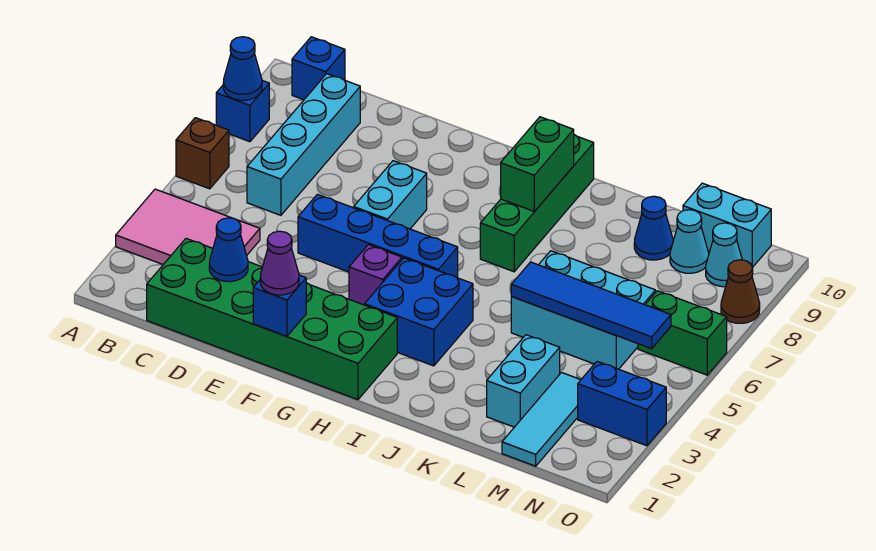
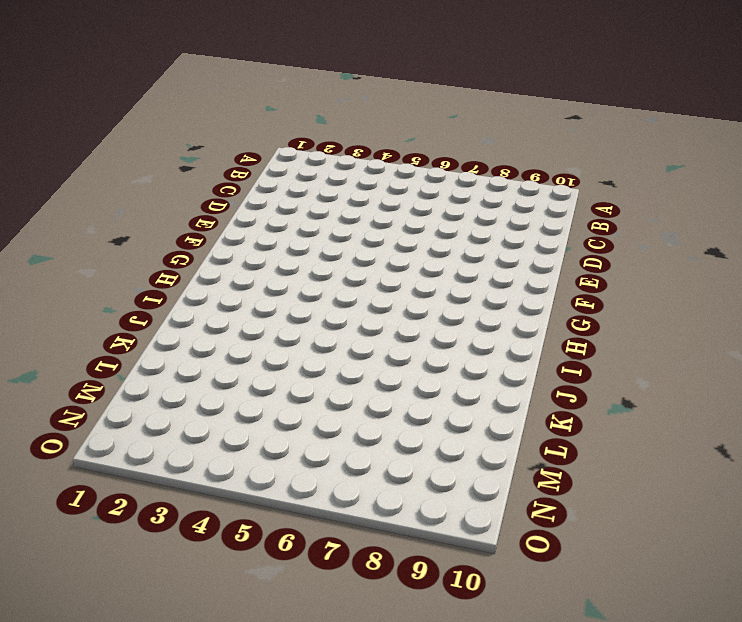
none -> pink 2x3 tile [116,189,260,264]
none -> brown 1x1 brick [176,118,229,189]
none -> blue 1x1 brick [216,81,269,142]

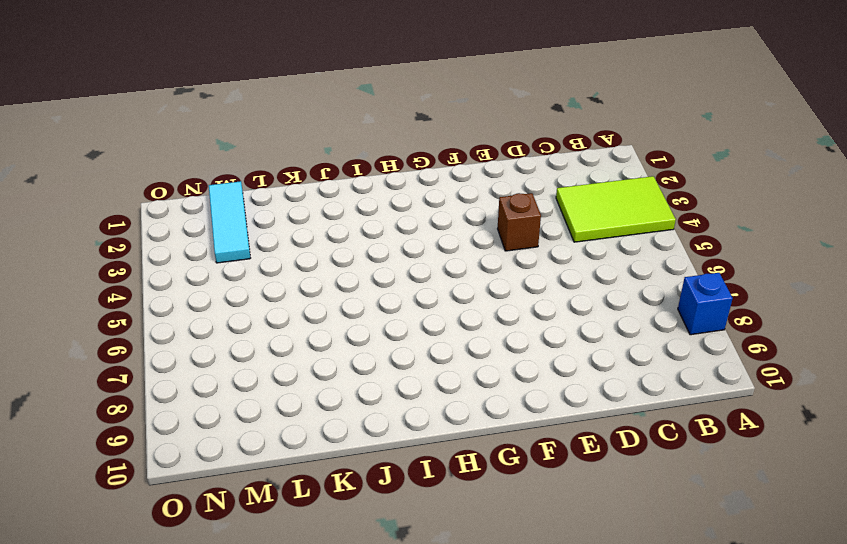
lime 2x3 tile [556,176,676,242] -> pink 2x3 tile [116,189,260,264]
brown 1x1 brick [498,193,541,251] -> brown 1x1 brick moved to [176,118,229,189]
none -> blue 1x1 brick [292,37,345,100]
none -> green 2x6 brick [147,239,397,400]
none -> cyan 1x4 brick [247,74,360,215]

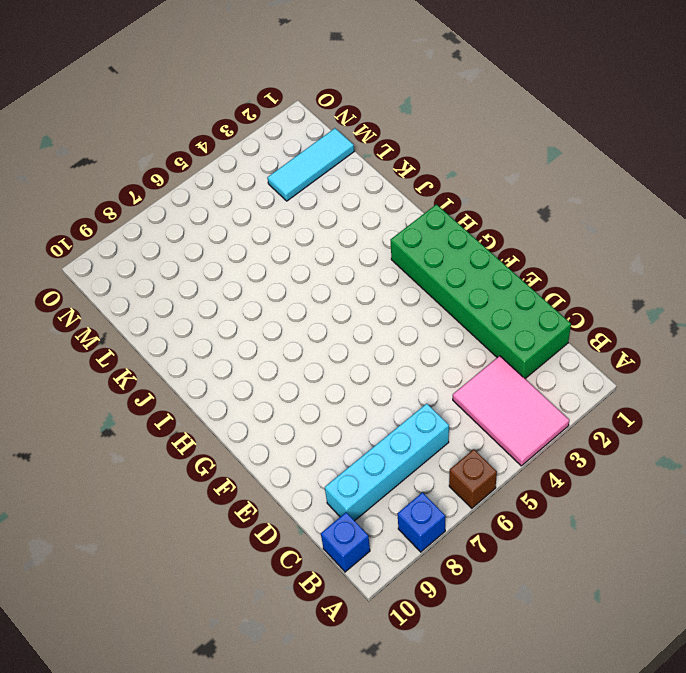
none -> blue 1x4 brick [298,194,458,278]
none -> cyan 1x2 brick [354,161,427,229]
none -> purple 1x1 brick [349,245,402,305]

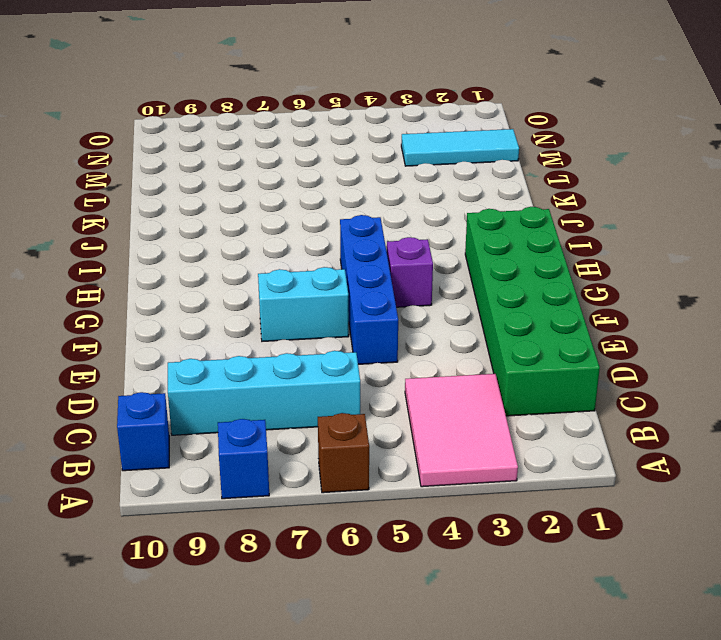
none -> blue 2x2 brick [365,258,473,366]
none -> green 1x4 brick [480,135,594,272]
none -> cyan 2x3 brick [511,251,655,369]

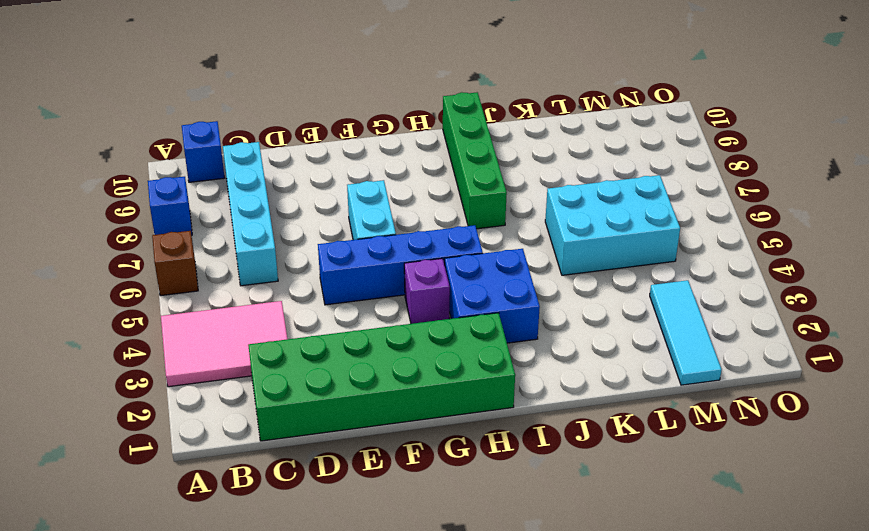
none -> cyan 1x2 brick [487,335,560,427]
none -> blue 1x1 cone [634,196,673,260]
none -> cyan 1x1 cone [670,210,709,273]

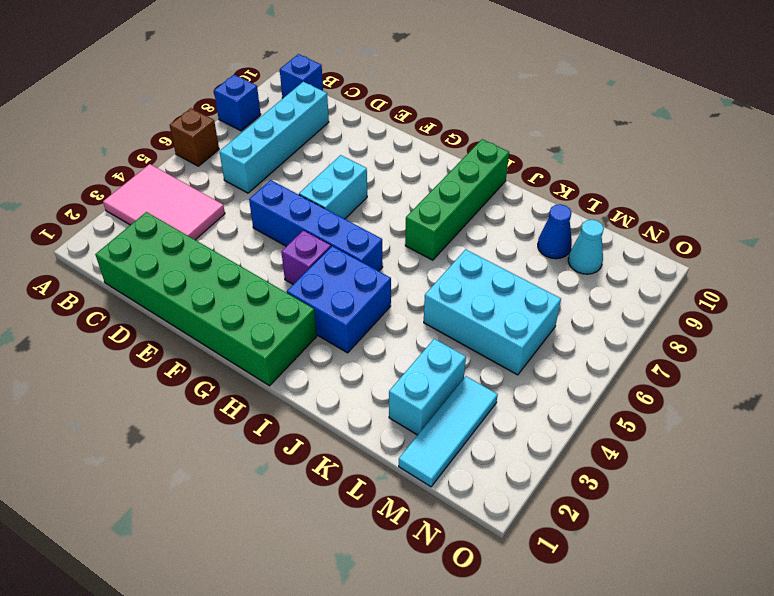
none -> cyan 1x2 brick [683,183,771,267]
none -> blue 1x2 brick [578,361,666,446]
none -> green 1x2 brick [638,291,727,375]

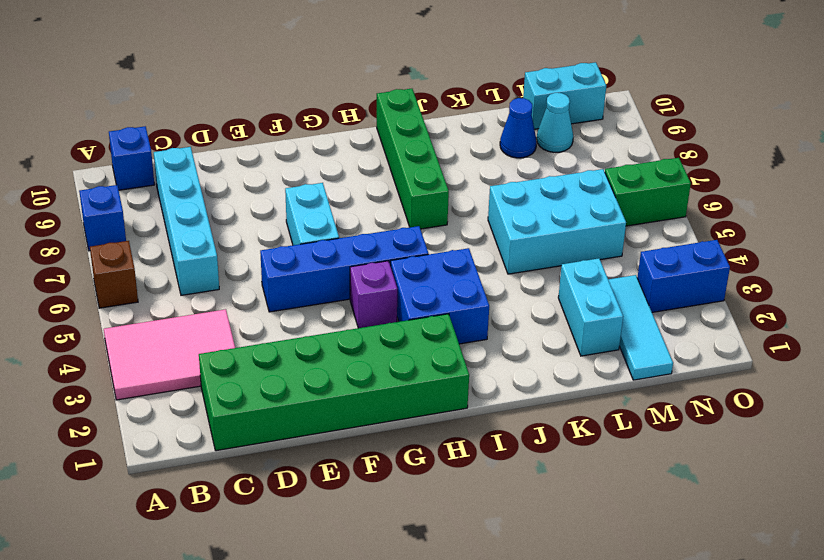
none -> cyan 1x1 cone [706,223,742,287]
none -> brown 1x1 cone [721,260,760,323]
none -> blue 1x1 cone [223,37,262,100]

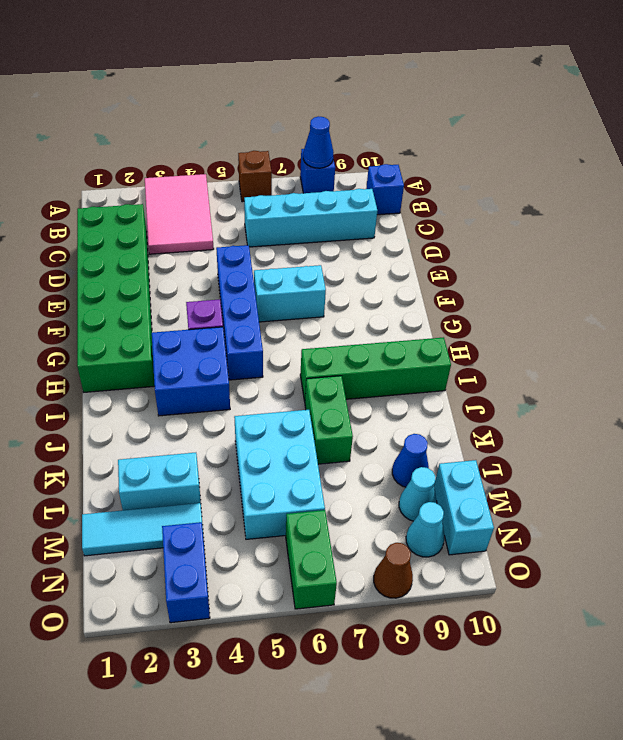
green 1x2 brick [305,376,353,464] -> green 1x2 brick turned to [501,117,574,211]
none -> blue 1x1 cone [209,218,248,282]
none -> blue 1x1 brick [253,275,306,336]
none -> blue 1x4 tile [511,262,671,349]

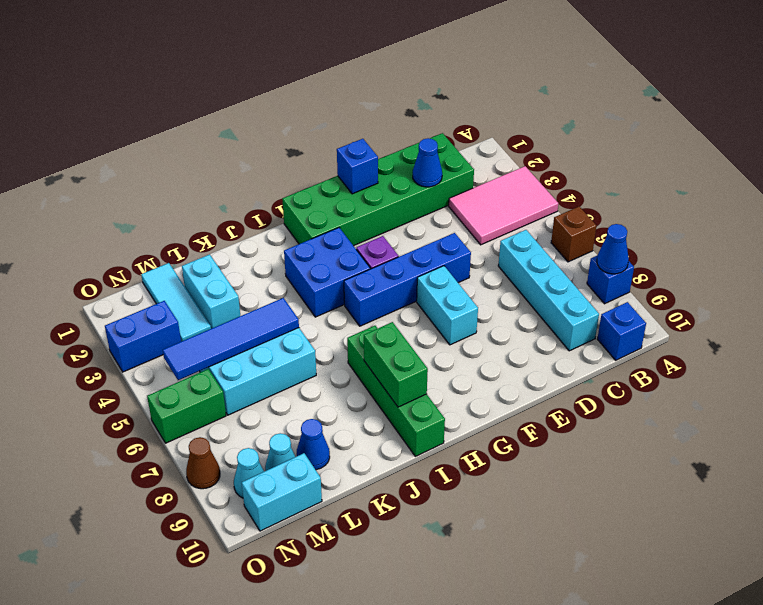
none -> purple 1x1 cone [260,231,299,295]

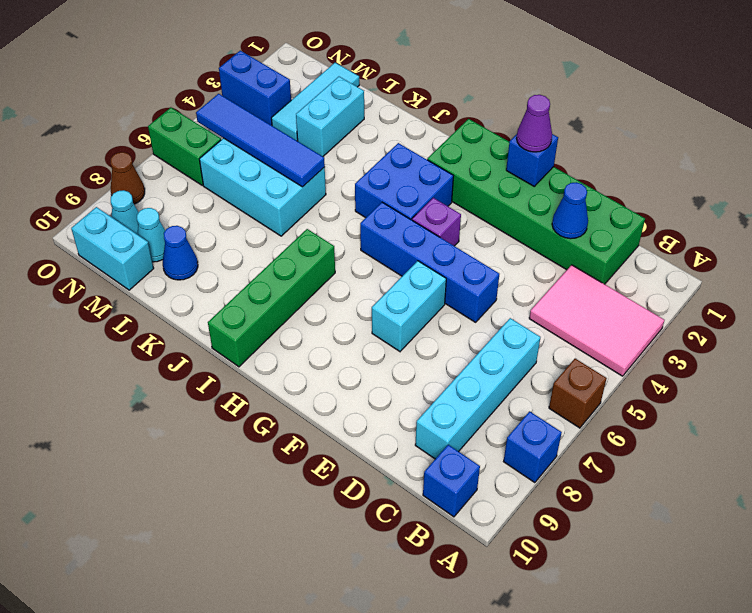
none -> blue 1x1 cone [223,37,262,100]
none -> green 1x2 brick [501,117,574,211]

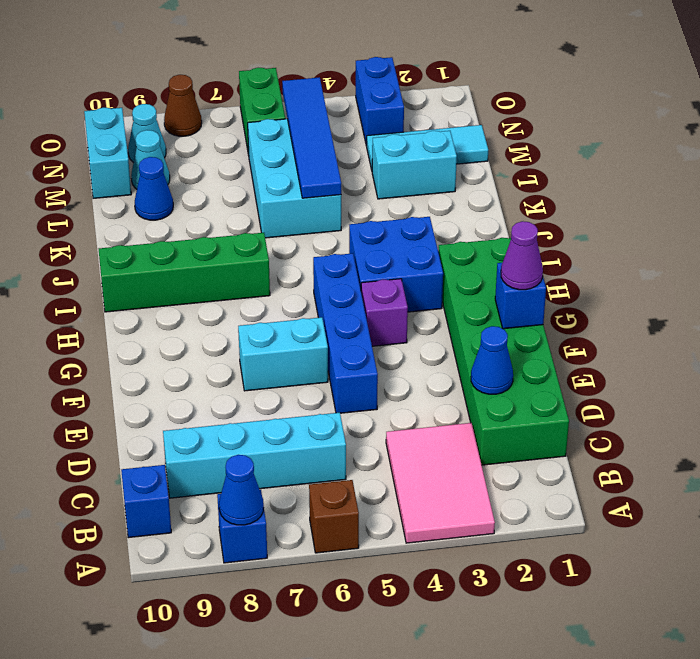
none -> green 1x2 brick [501,117,574,211]

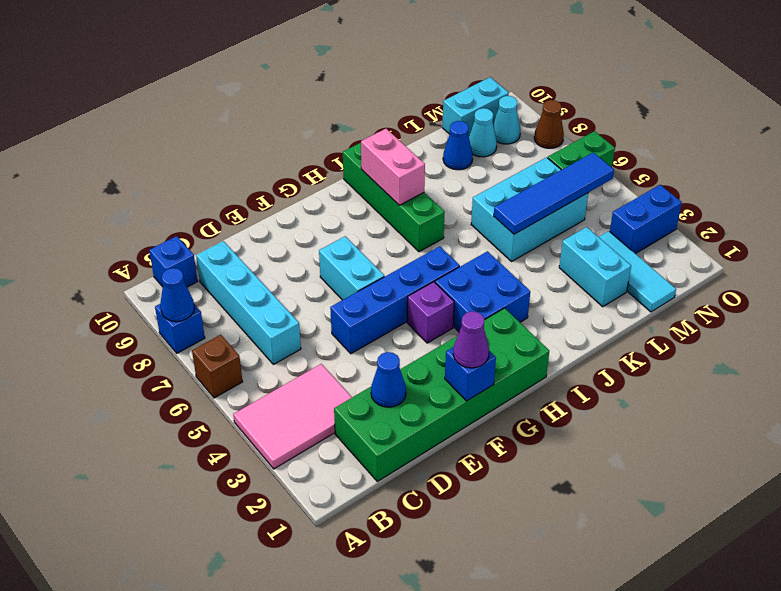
pink 1x2 brick [361,129,425,205] -> green 1x2 brick [501,117,574,211]

